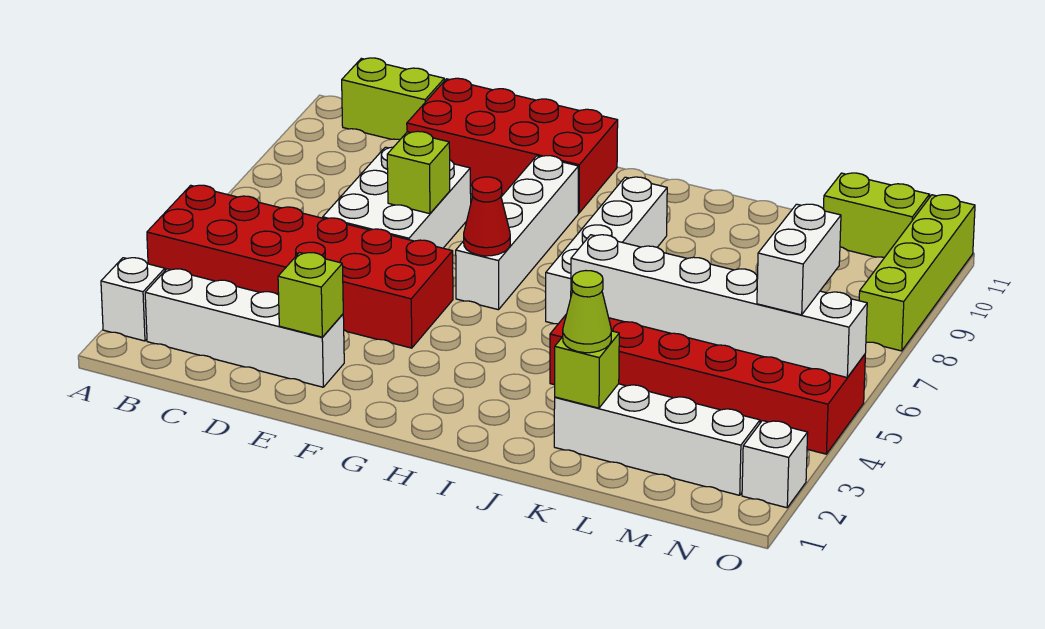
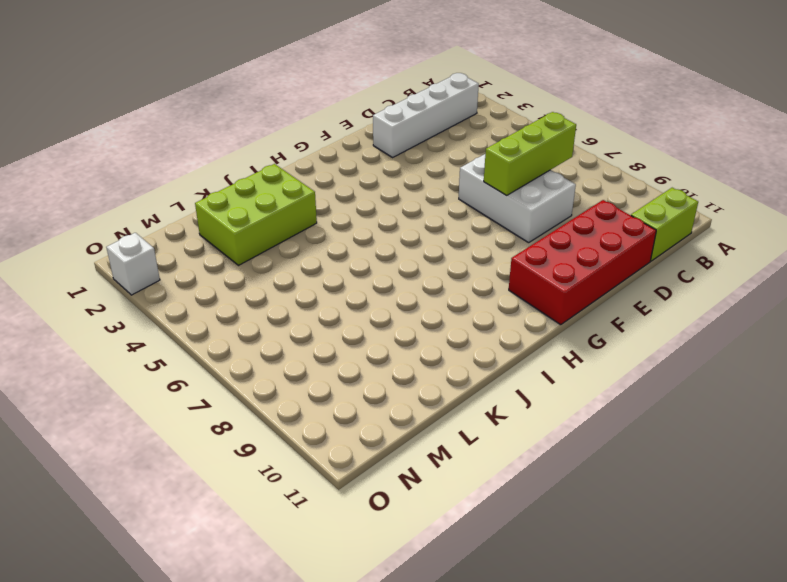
lime 1x3 brick [484,112,576,195] -> lime 1x1 brick [387,131,450,214]
lime 2x3 brick [195,164,317,265] -> white 1x4 brick [554,384,760,495]
none -> white 1x1 brick [101,258,165,341]
none -> red 2x6 brick [147,185,453,348]
none -> white 1x4 brick [456,156,578,310]

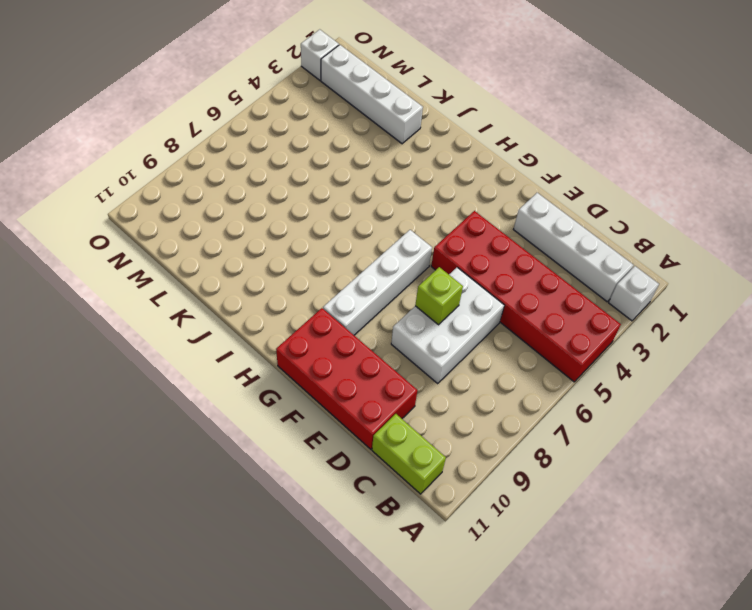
none -> white 1x4 brick [546,177,667,324]
none -> red 2x6 brick [550,314,865,454]
none -> lime 1x2 brick [824,173,930,258]

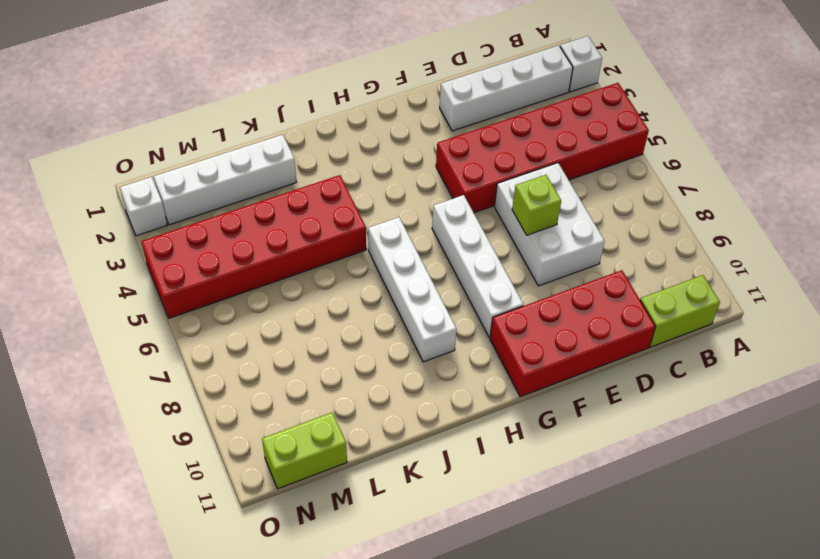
none -> lime 1x4 brick [859,195,975,351]
none -> lime 1x1 brick [278,253,343,337]
none -> red 1x1 cone [464,177,510,256]

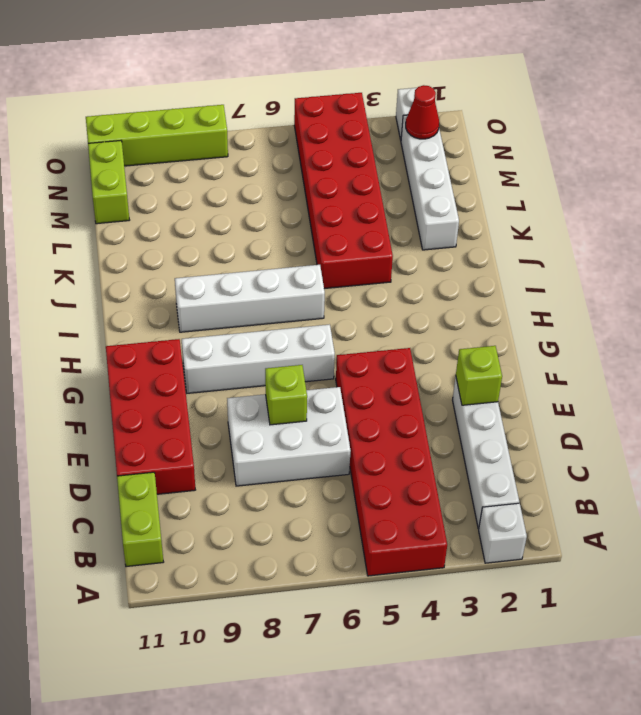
red 1x1 cone [406,85,439,139] -> red 1x1 cone moved to [464,177,510,256]
none -> white 1x6 brick [571,235,867,377]
none -> lime 1x1 brick [555,331,619,408]
none -> lime 1x1 cone [563,271,611,353]

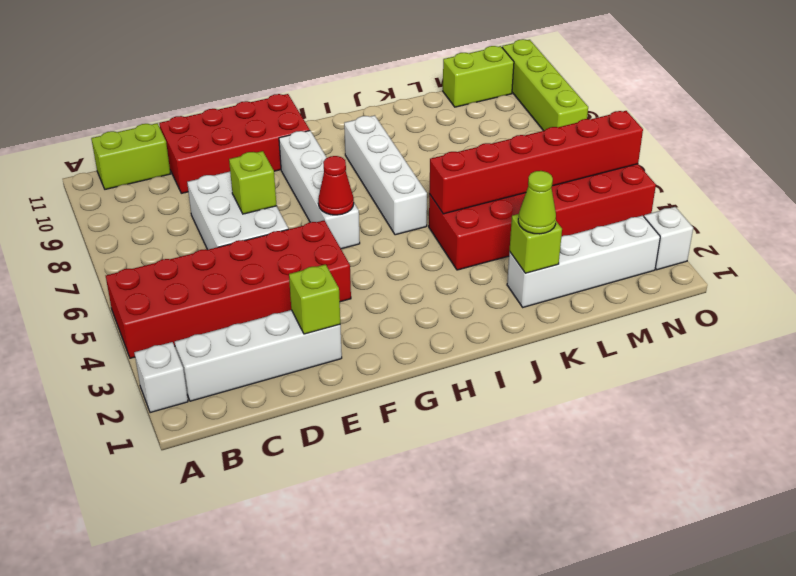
red 1x6 brick [429,111,643,214] -> white 1x6 brick [571,235,867,377]
none -> white 1x2 brick [757,204,841,315]

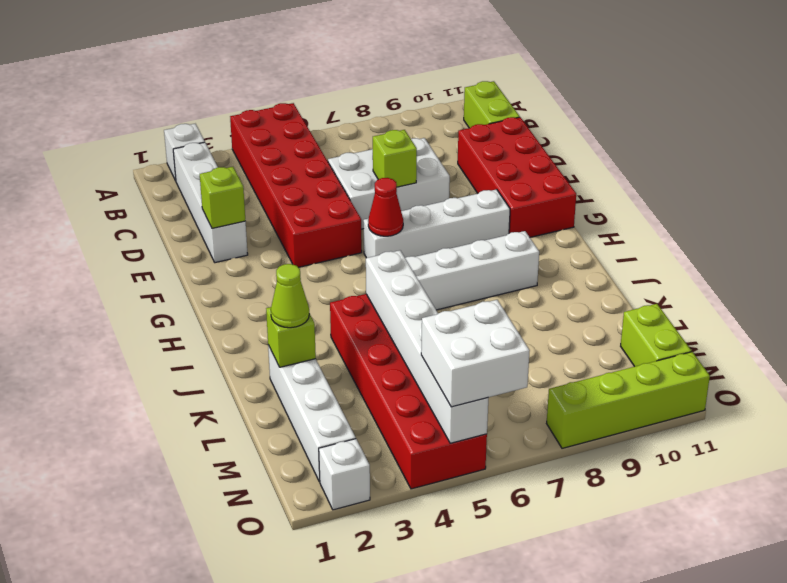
white 2x2 brick [421,300,530,407] -> white 1x2 brick [757,204,841,315]

